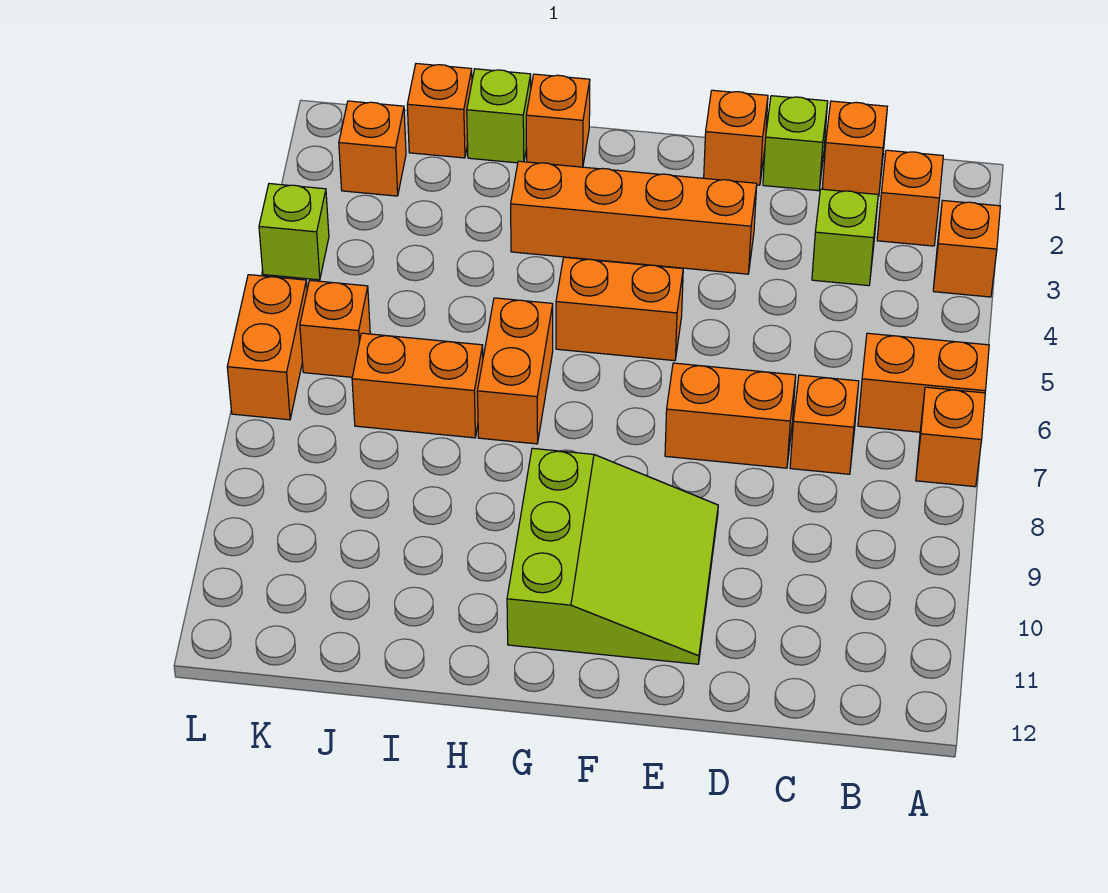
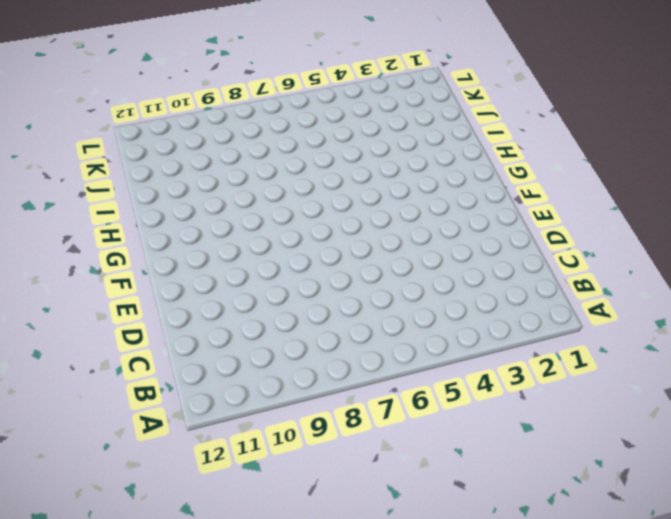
none -> orange 1x1 brick [933,201,1000,297]
none -> orange 1x2 brick [858,333,989,432]
none -> orange 1x1 brick [916,387,985,487]

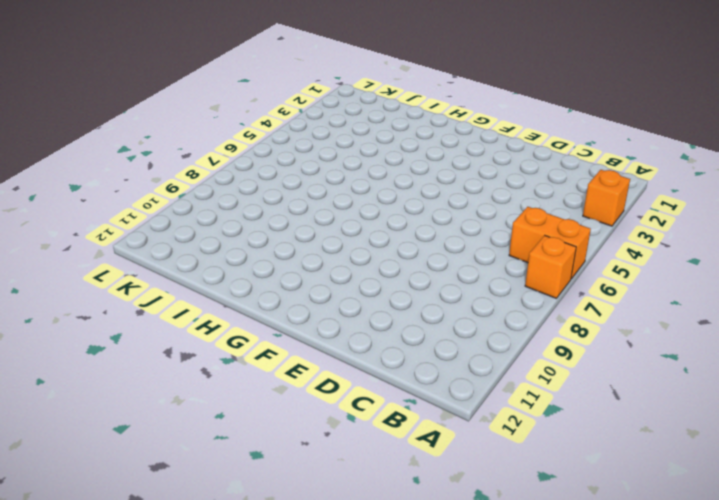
none -> orange 1x1 brick [877,150,943,246]
none -> orange 1x1 brick [822,101,887,196]
none -> lime 1x1 brick [812,189,878,286]

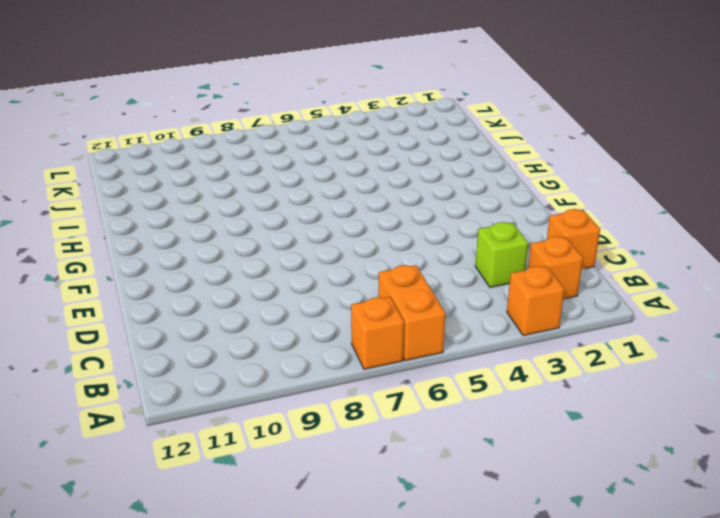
none -> orange 1x1 brick [790,375,859,474]
none -> lime 1x1 brick [763,96,828,191]
none -> orange 1x2 brick [665,363,796,468]

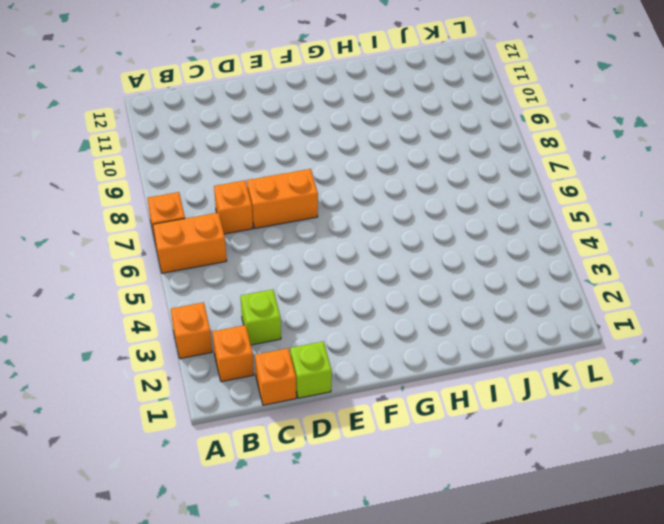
none -> orange 1x1 brick [704,90,768,185]
none -> orange 1x4 brick [511,161,757,274]
none -> lime 3x3 slope [507,448,718,664]

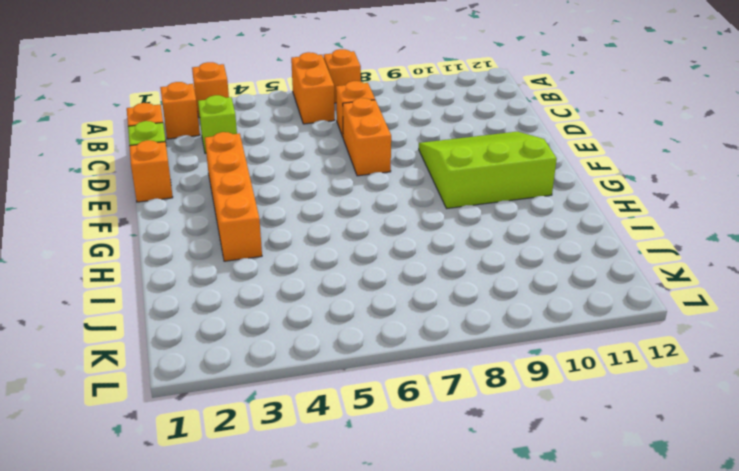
none -> orange 1x2 brick [556,257,683,361]
none -> orange 1x1 brick [526,74,590,167]
none -> orange 1x2 brick [477,298,553,444]

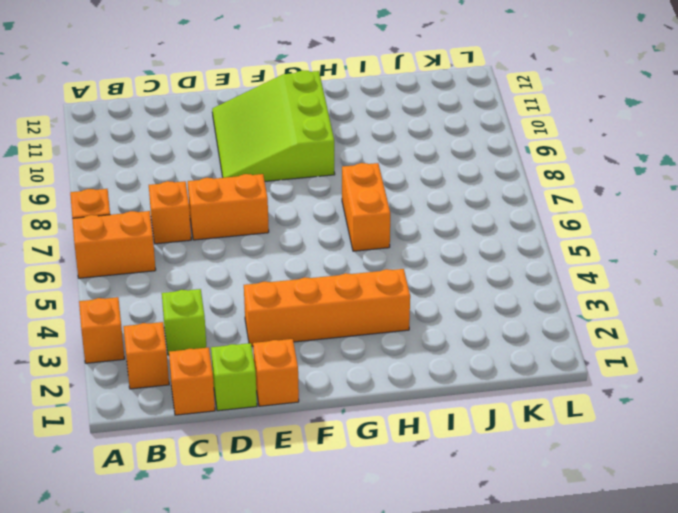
none -> orange 1x2 brick [556,257,683,361]
none -> orange 1x1 brick [526,74,590,167]
none -> lime 1x1 brick [467,69,531,163]

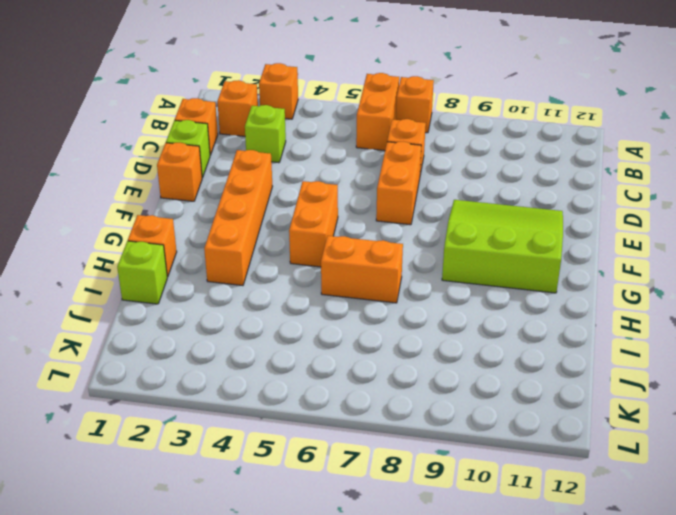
none -> orange 1x2 brick [352,333,483,438]
none -> orange 1x1 brick [407,64,472,158]
none -> orange 1x1 brick [339,101,406,196]

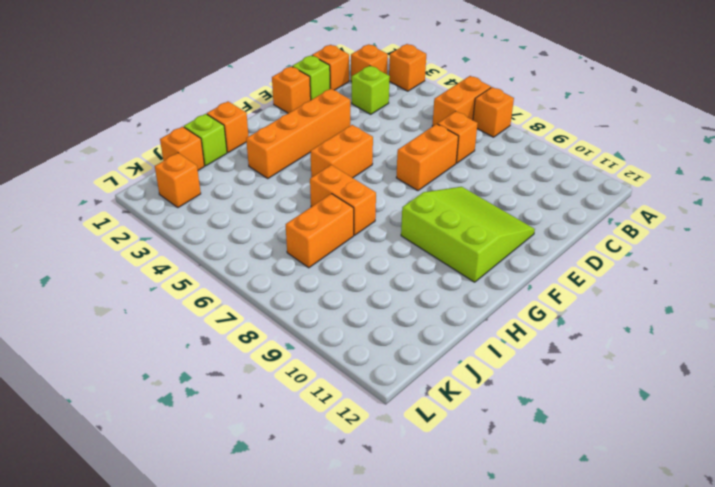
none -> orange 1x1 brick [300,280,370,377]
none -> lime 1x1 brick [259,184,329,280]
none -> orange 1x2 brick [227,275,307,420]

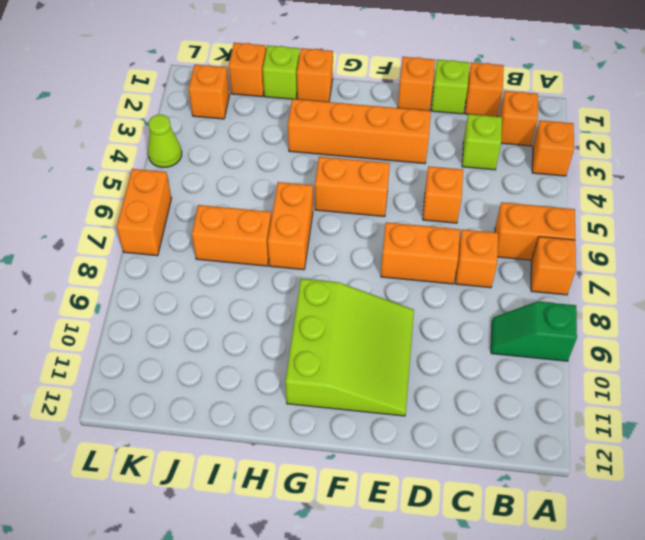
green 1x2 slope [491,302,577,361] -> none
orange 1x1 brick [423,166,463,223] -> orange 1x1 brick moved to [300,280,370,377]
lime 1x1 cone [148,115,182,168] -> lime 1x1 brick [259,184,329,280]

